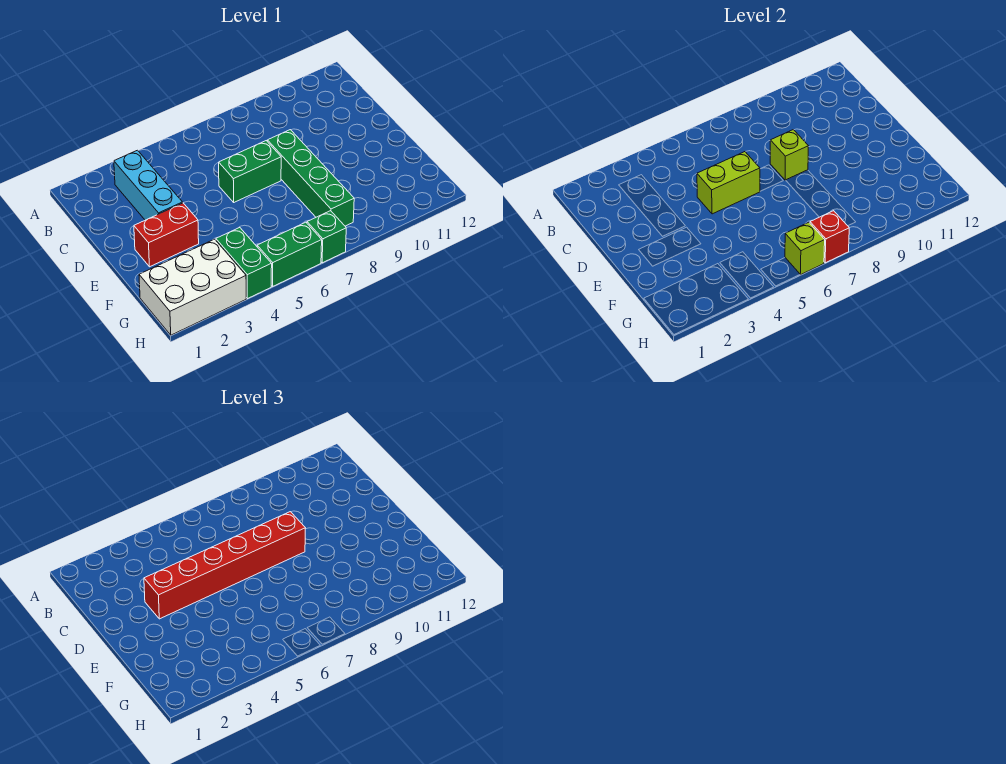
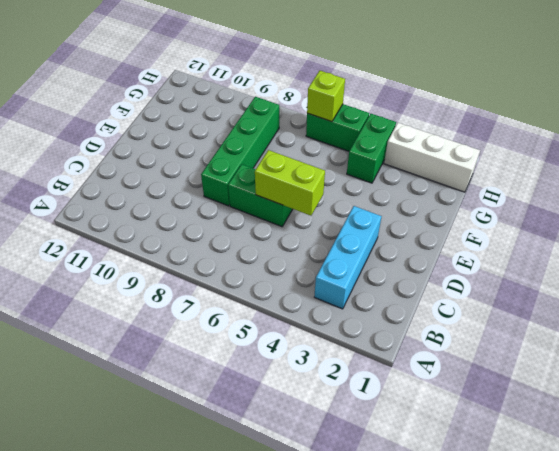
white 1x3 brick [384,123,480,192] -> white 2x3 brick [139,239,246,335]
none -> red 1x2 brick [134,203,199,267]
none -> green 1x1 brick [307,211,346,263]
none -> lime 1x1 brick [770,130,809,180]

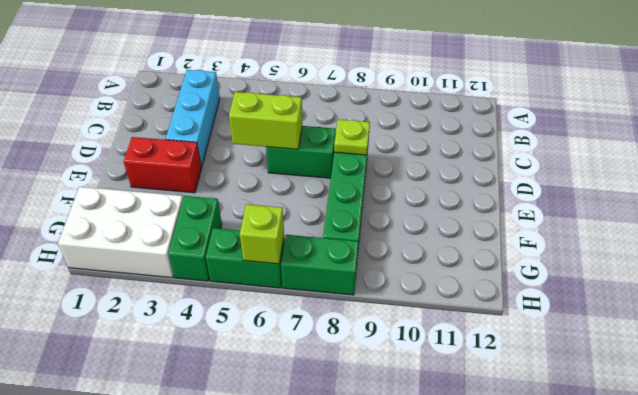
lime 1x1 plate [334,119,370,155] -> lime 1x1 brick [770,130,809,180]
green 1x2 brick [281,235,358,295] -> green 1x1 brick [307,211,346,263]
none -> red 1x1 brick [810,211,849,263]
none -> red 1x6 brick [144,512,306,619]

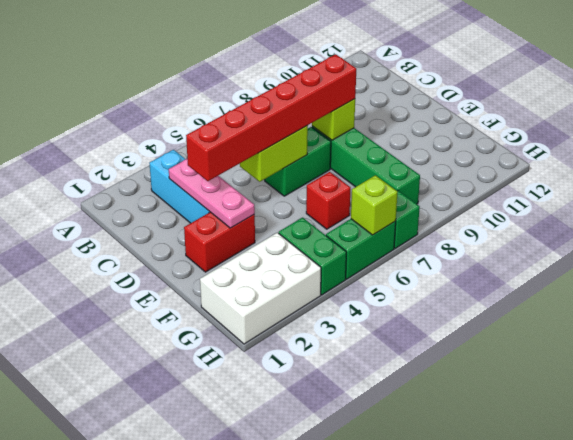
pink 1x3 plate [169,159,255,228] -> none
red 1x1 brick [306,172,350,229] -> red 1x1 brick moved to [810,211,849,263]

